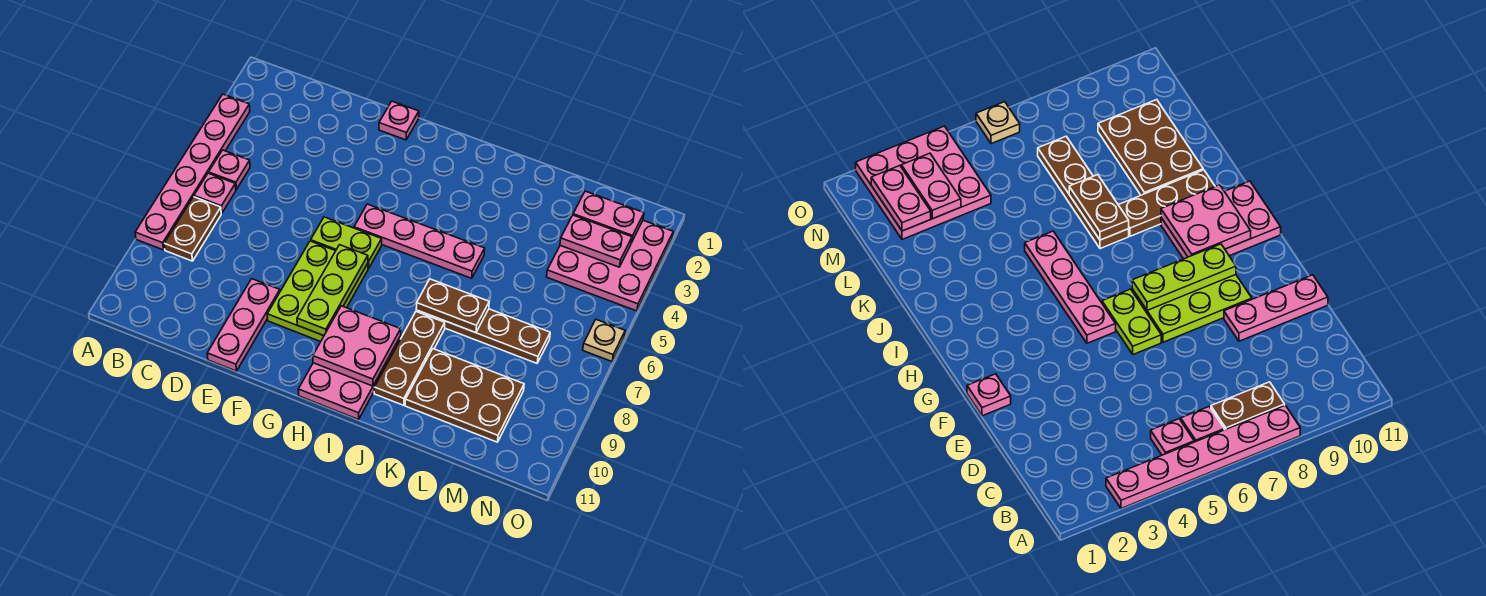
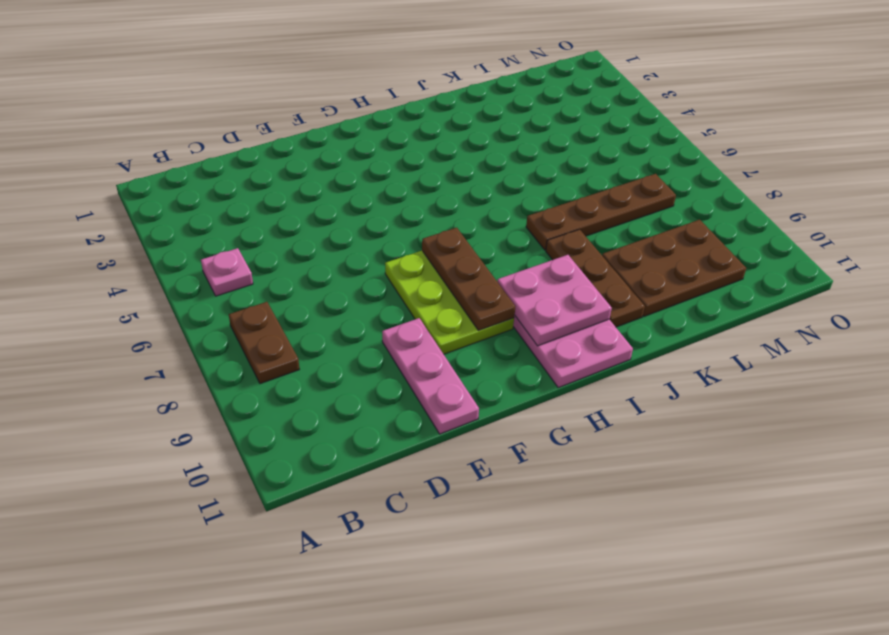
brown 1x3 plate [422,228,515,330] -> lime 1x3 plate [297,245,368,336]
none -> pink 1x6 plate [135,94,250,250]
none -> pink 1x1 plate [194,173,236,213]
none -> pink 1x1 plate [379,101,419,140]

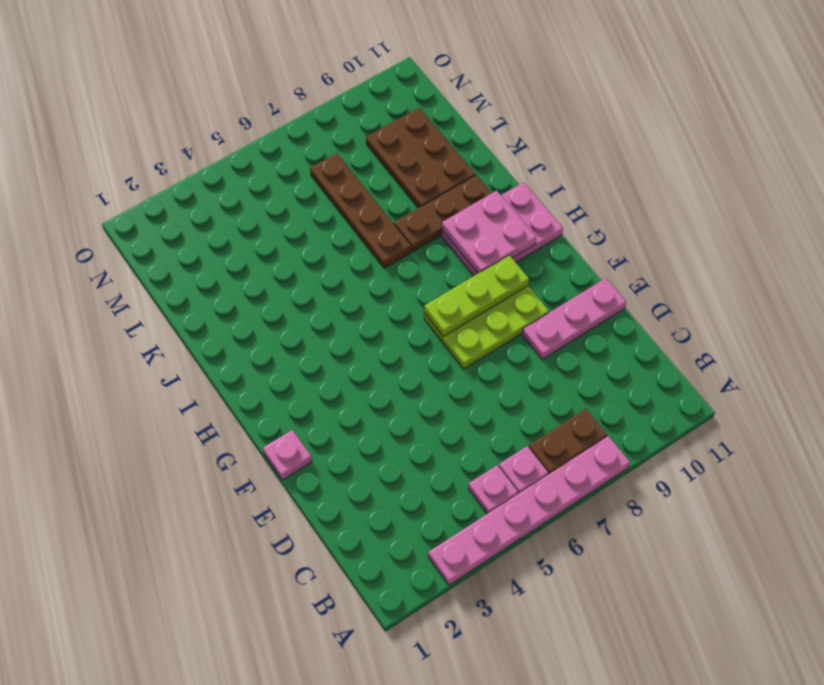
none -> lime 1x2 plate [311,217,382,269]
none -> pink 1x4 plate [354,204,485,278]
none -> pink 3x3 plate [547,220,673,311]

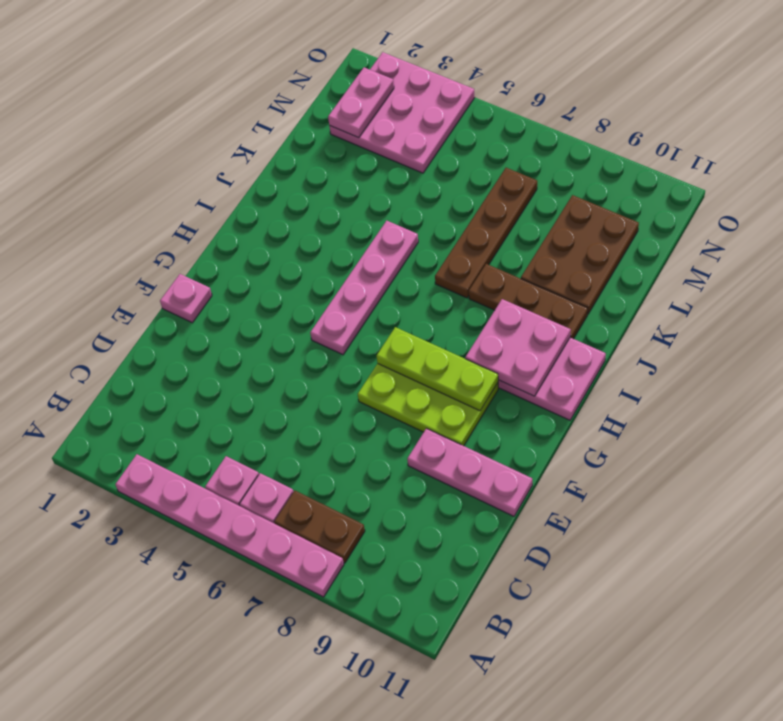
none -> lime 1x2 plate [311,217,382,269]
none -> tan 1x1 plate [583,320,625,361]
none -> brown 1x2 plate [416,279,489,333]

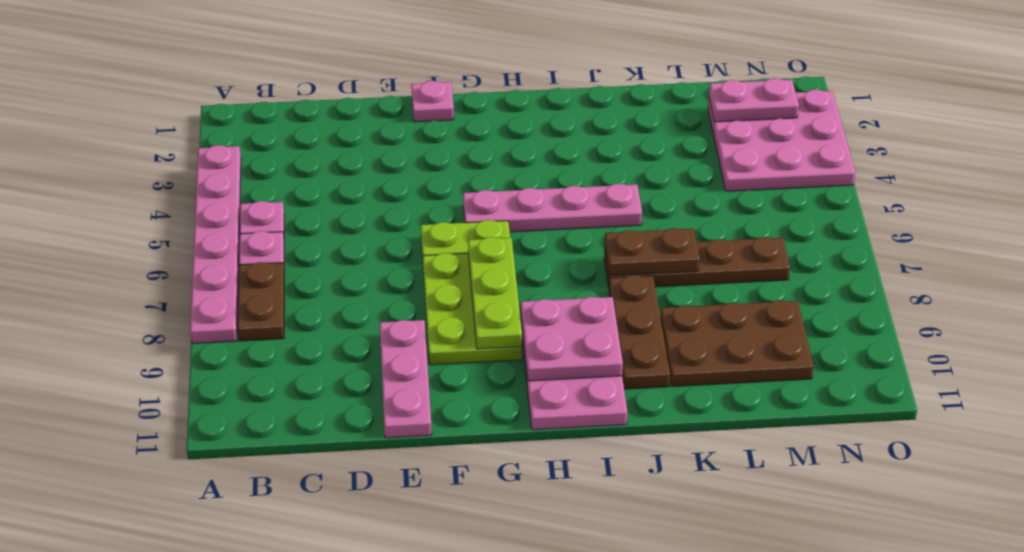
none -> tan 1x1 plate [583,320,625,361]
none -> pink 1x2 plate [560,215,632,267]

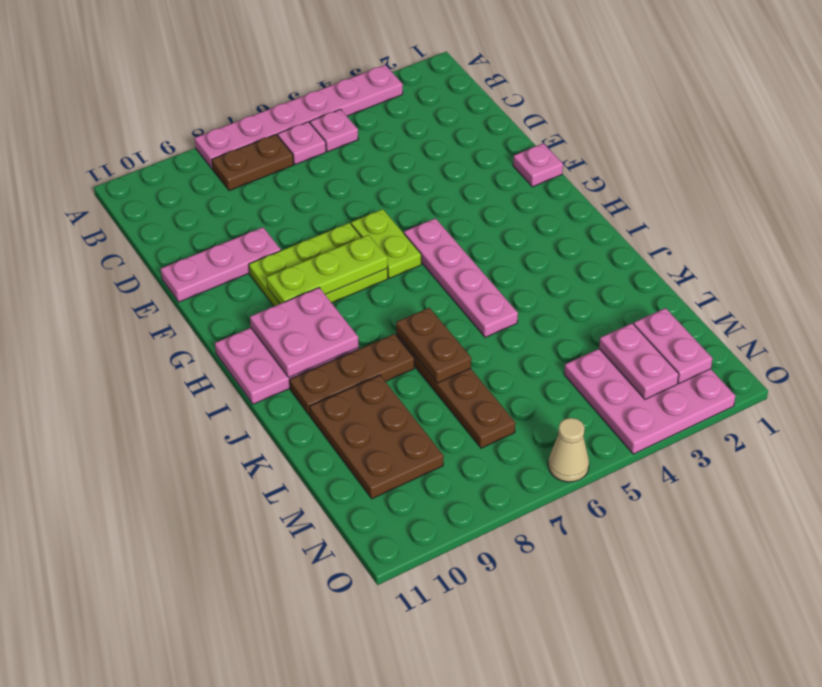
tan 1x1 cone [548,418,589,482] -> tan 1x1 plate [583,320,625,361]

